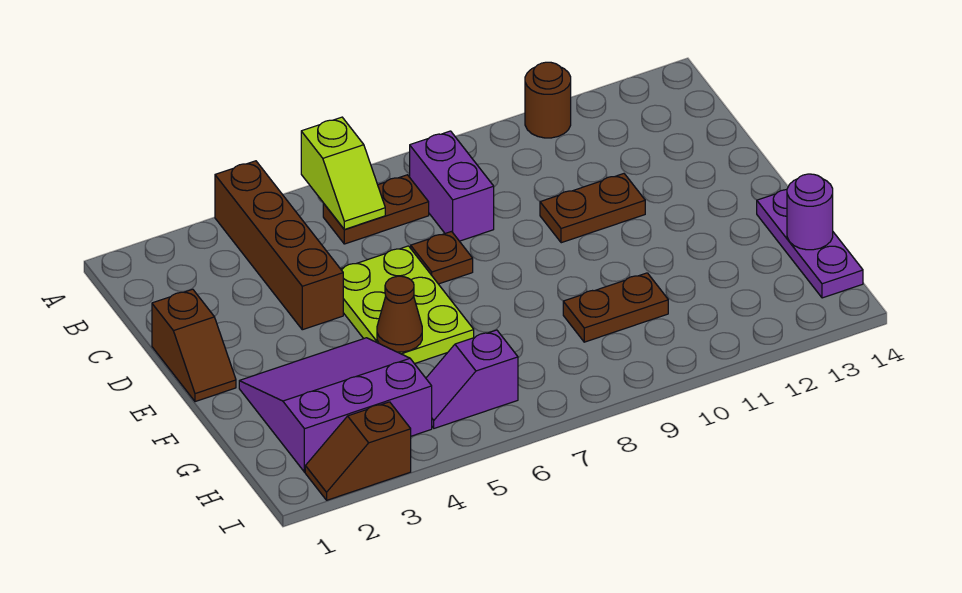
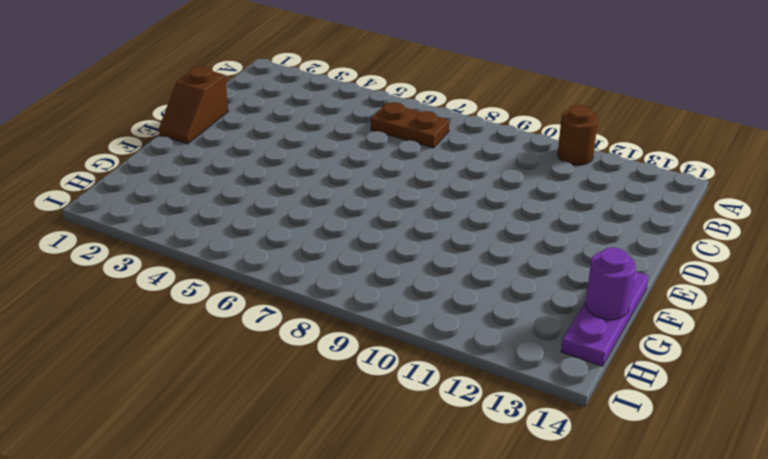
none -> brown 1x4 brick [215,161,343,330]
none -> purple 1x2 brick [410,131,494,241]
none -> lime 2x3 plate [341,246,474,364]

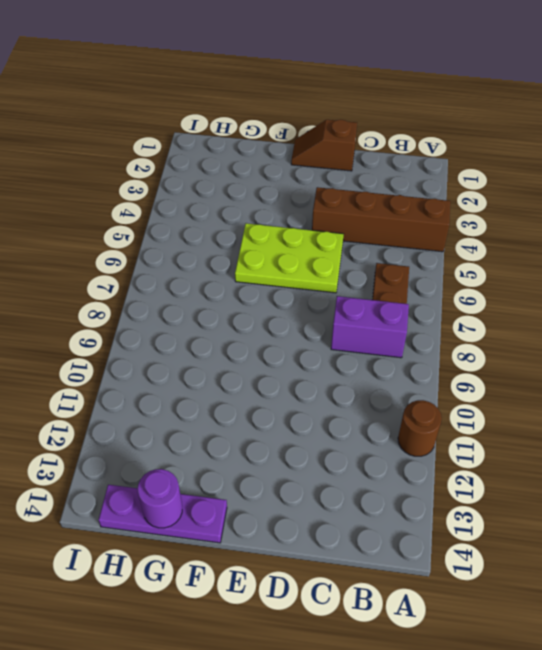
none -> brown 1x1 plate [411,232,473,284]
none -> brown 1x2 plate [540,174,645,243]
none -> purple 3x3 slope [239,338,432,472]

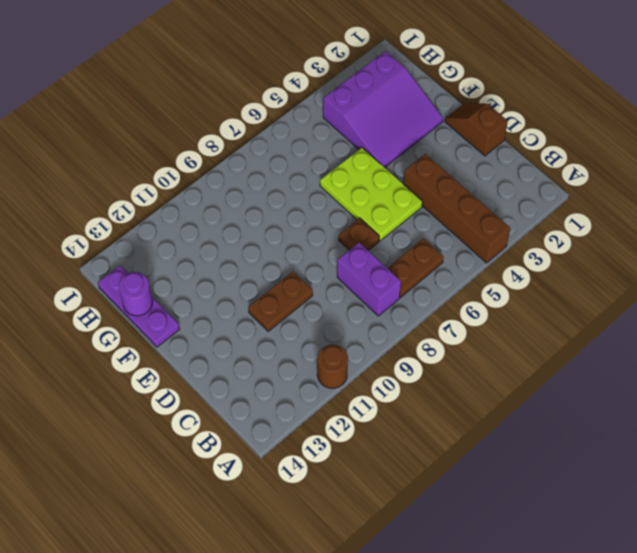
none -> brown 1x2 plate [563,273,668,342]
none -> purple 1x2 slope [426,330,518,428]
none -> brown 1x2 slope [305,402,411,500]

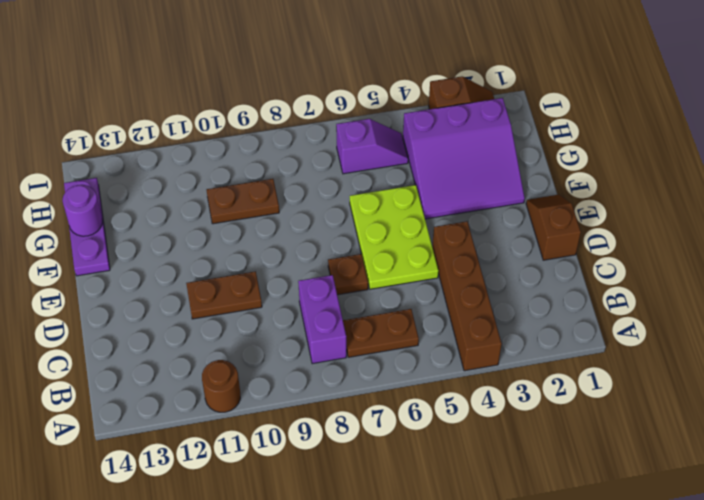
none -> lime 1x2 slope [301,117,385,229]
none -> brown 1x1 cone [377,276,422,352]

